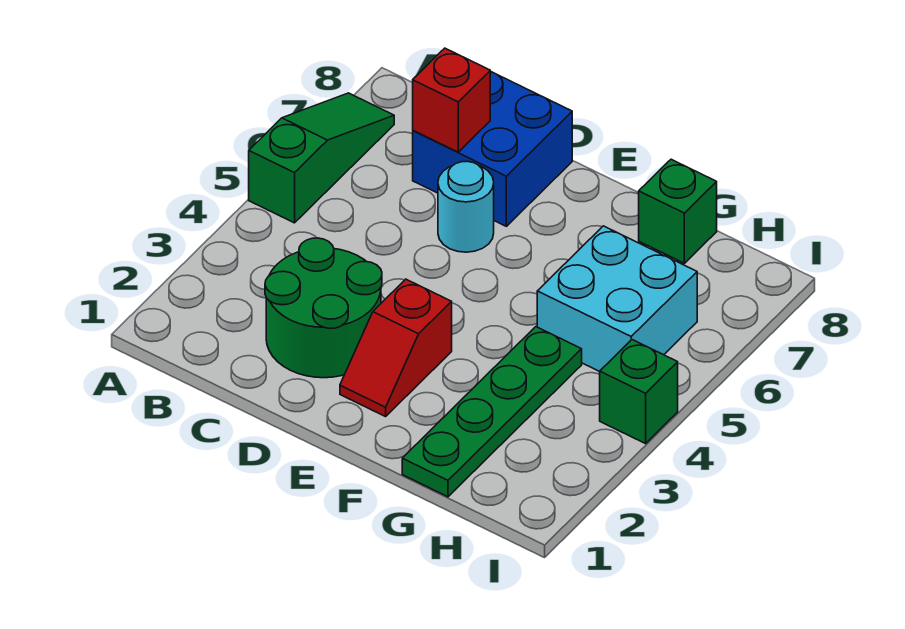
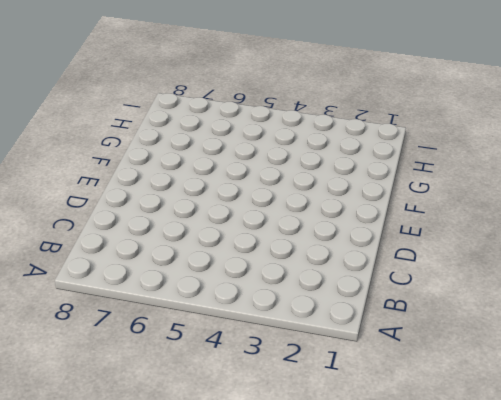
none -> green 1x3 slope [249,93,394,223]
none -> green 2x2 round brick [265,238,382,378]

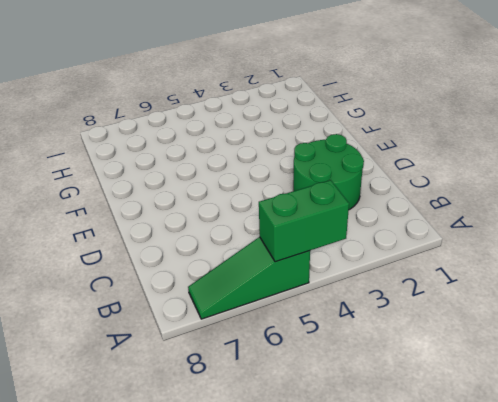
green 1x2 brick [259,180,349,262] -> none
none -> blue 2x2 brick [413,71,572,226]
none -> cyan 1x1 round brick [438,161,494,252]

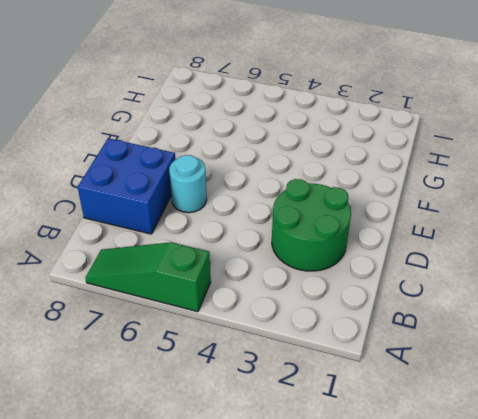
none -> red 1x2 slope [340,279,452,417]
none -> green 1x4 plate [402,327,582,497]

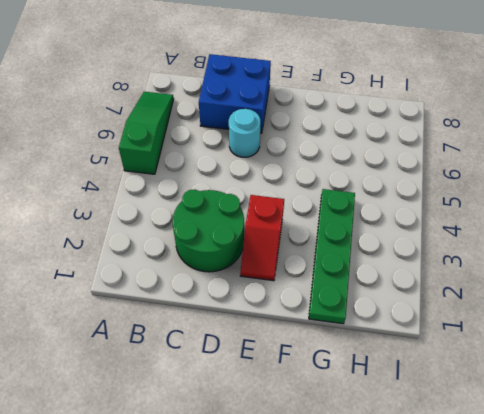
none -> cyan 2x2 brick [537,226,697,372]
none -> green 1x1 brick [639,159,717,263]

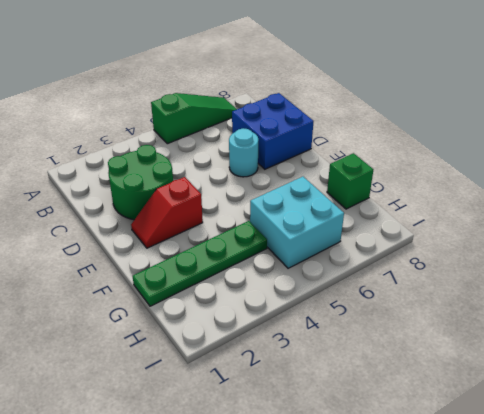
none -> green 1x1 brick [600,340,678,444]
none -> red 1x1 brick [413,48,490,152]

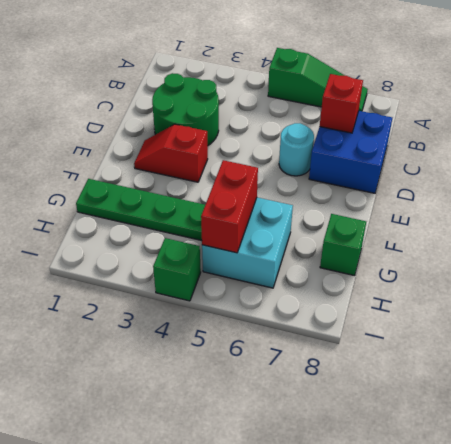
red 1x2 brick [201,160,258,253] -> none

